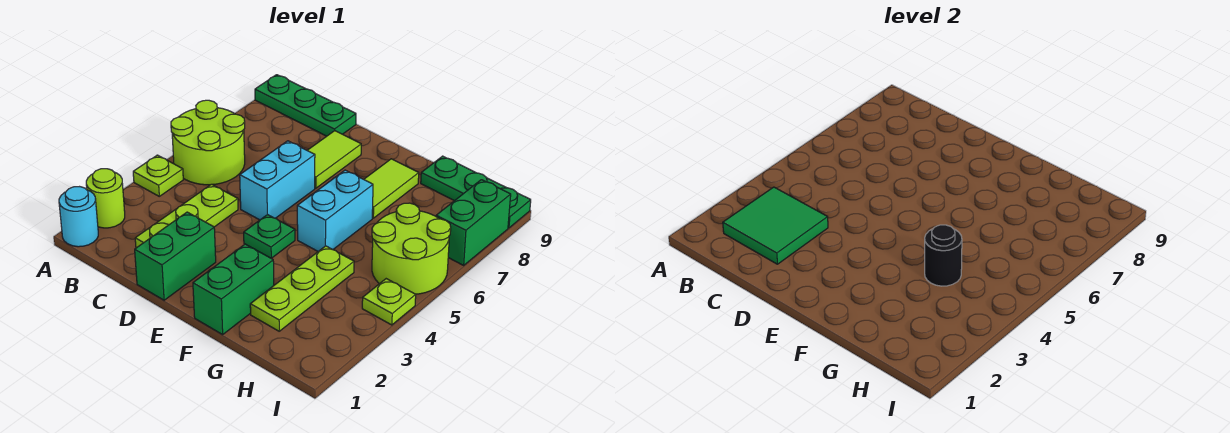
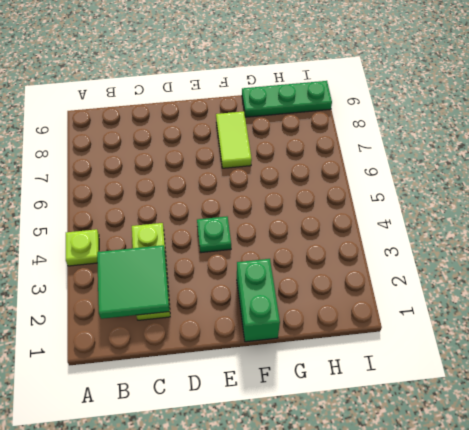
none -> cyan 1x1 round brick [59,187,98,247]
none -> lime 1x1 round brick [86,169,125,228]
none -> lime 2x2 round brick [171,100,245,185]

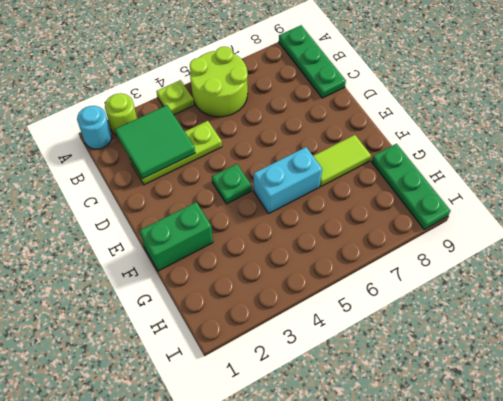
none -> green 1x2 brick [135,212,216,300]
none -> cyan 1x2 brick [240,141,315,220]
none -> lime 1x2 tile [307,131,361,188]

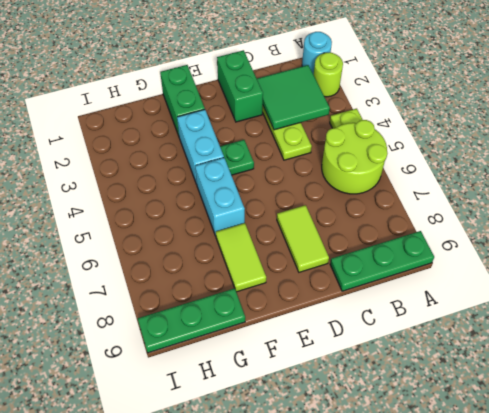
cyan 1x2 brick [177,110,224,184] -> cyan 1x2 brick moved to [240,141,315,220]
none -> lime 1x3 plate [250,246,354,331]
none -> lime 2x2 round brick [372,203,451,294]
none -> lime 1x1 plate [362,279,416,325]

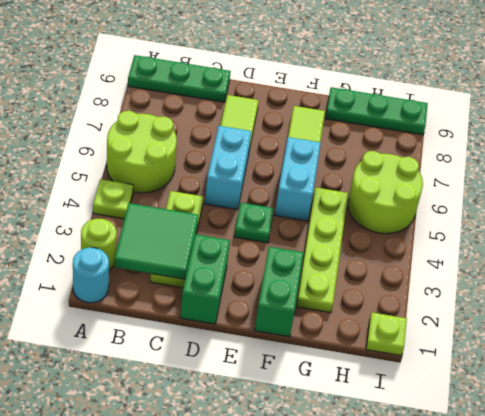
lime 1x4 plate [296,187,348,313] -> lime 1x3 plate [250,246,354,331]
lime 1x1 plate [366,312,407,356] -> lime 1x1 plate moved to [362,279,416,325]
none -> green 1x2 brick [436,180,511,265]
none -> black 1x1 round brick [925,225,962,286]

